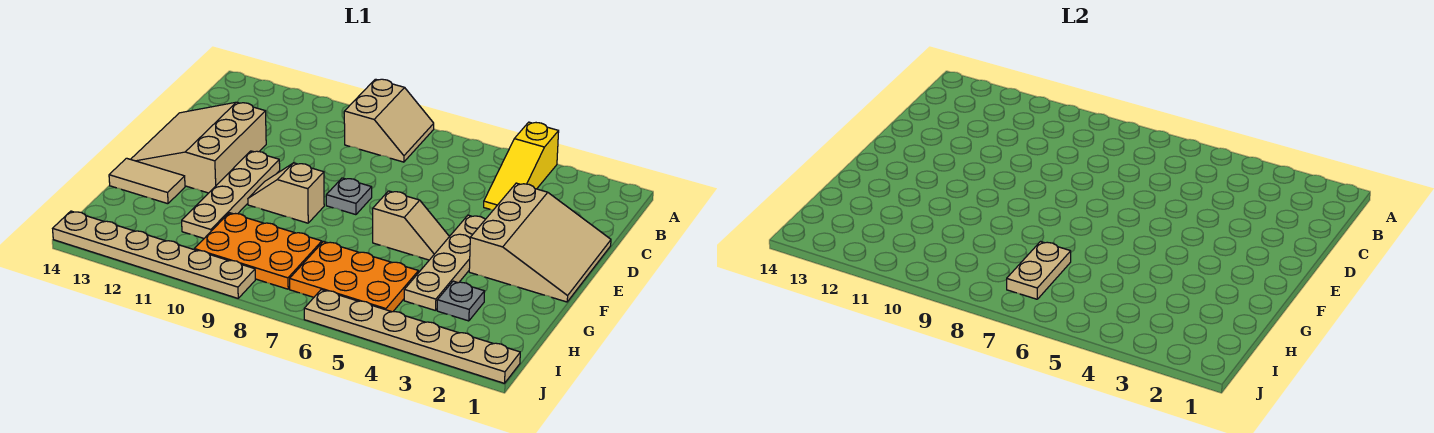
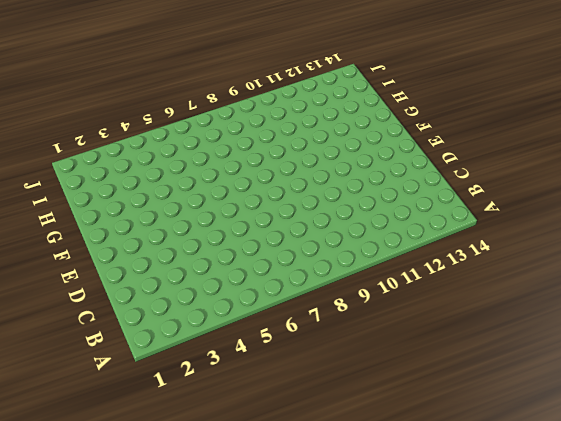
none -> yellow 1x3 slope [484,122,559,210]
none -> tan 2x2 slope [344,79,434,162]
none -> tan 3x3 slope [469,183,611,302]

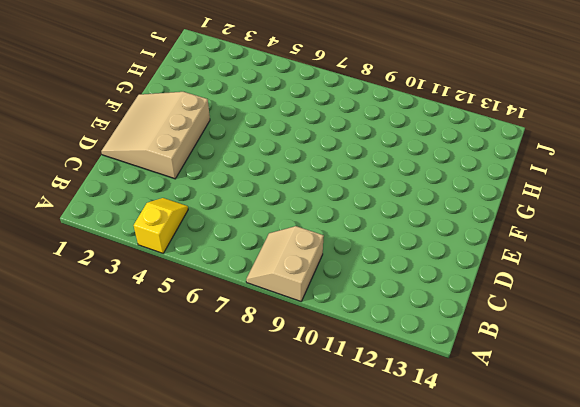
yellow 1x2 slope [134,198,188,253] -> yellow 1x3 slope [484,122,559,210]
none -> tan 3x3 slope [131,102,266,193]
none -> tan 1x4 plate [404,215,485,311]
none -> grey 1x1 plate [326,178,372,215]

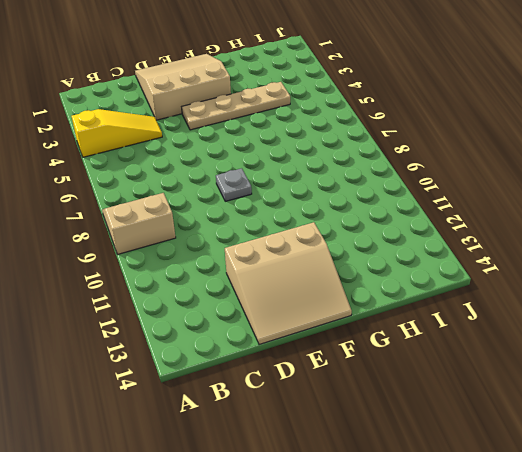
none -> tan 1x4 plate [182,151,280,238]
none -> tan 1x2 slope [373,191,449,260]
none -> tan 1x2 slope [248,163,324,223]

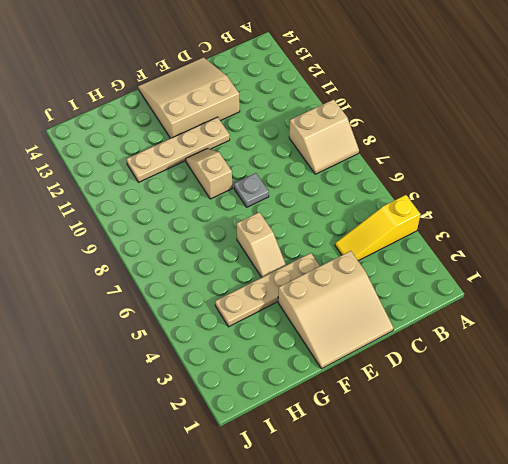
none -> tan 1x2 tile [109,158,185,204]
none -> grey 1x1 plate [437,281,485,321]
none -> orange 2x3 plate [290,242,419,312]

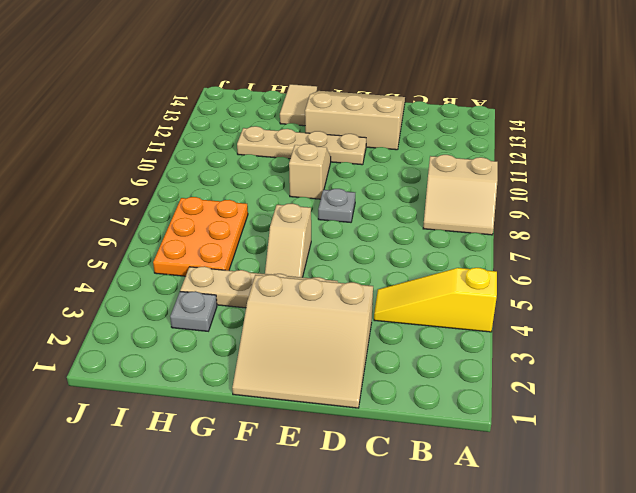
none -> orange 2x3 plate [194,213,322,289]
none -> tan 1x6 plate [304,290,520,383]
none -> tan 1x6 plate [53,211,255,298]

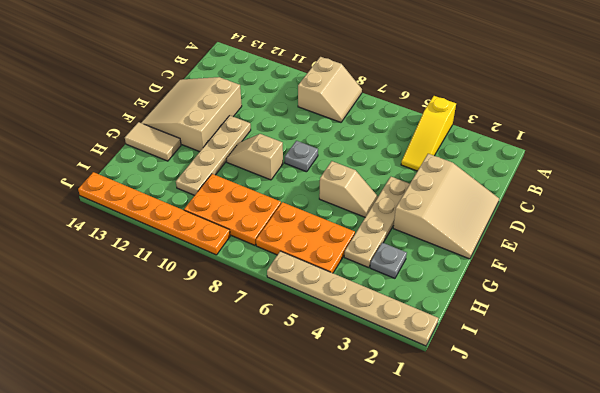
orange 1x6 plate [78,172,230,255] -> tan 1x6 plate [53,211,255,298]
none -> tan 1x2 plate [1007,242,1071,299]

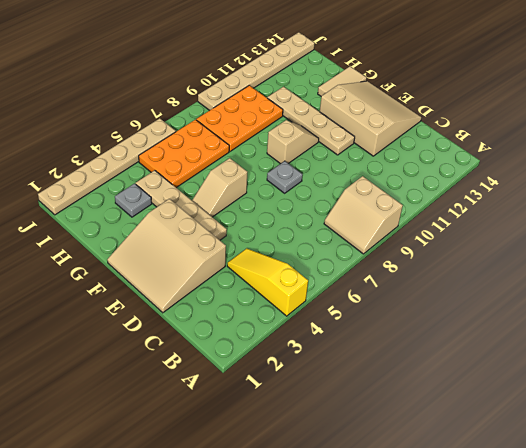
none -> tan 1x2 plate [1007,242,1071,299]

